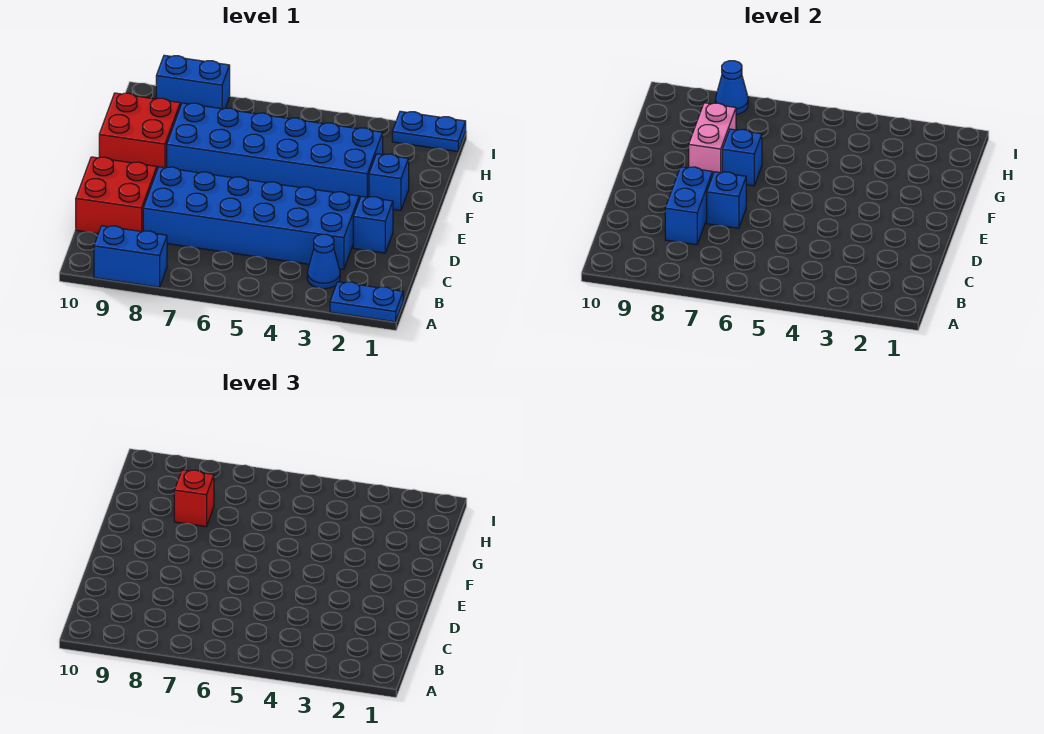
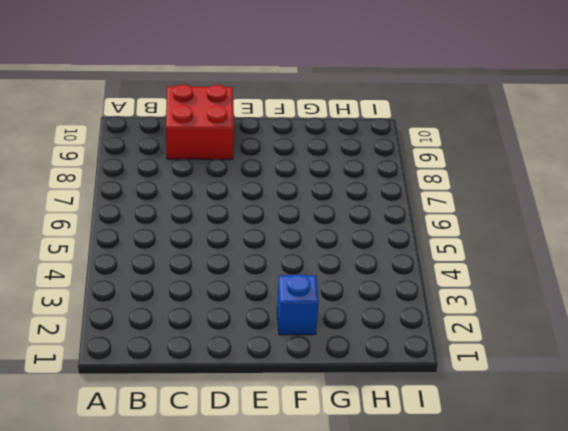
none -> blue 1x2 plate [330,282,403,322]
none -> blue 1x2 brick [94,226,167,287]
none -> blue 1x1 cone [307,234,340,289]

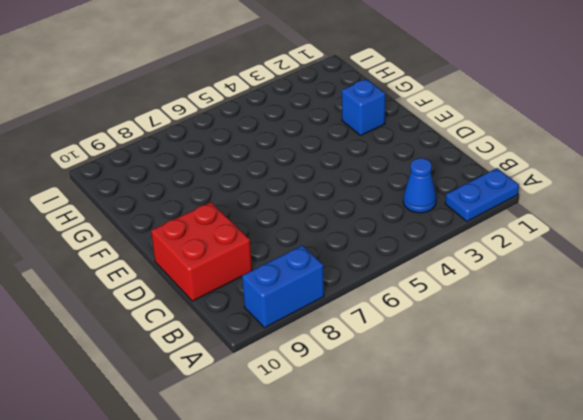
none -> blue 2x6 brick [143,167,359,269]
none -> blue 1x1 brick [353,196,393,253]
none -> blue 2x6 brick [167,103,383,199]

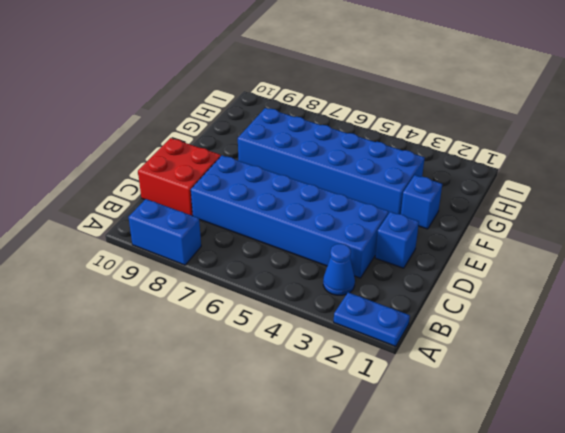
none -> red 2x2 brick [99,93,180,169]
none -> blue 1x2 plate [392,111,466,152]
none -> blue 1x2 brick [156,55,230,109]

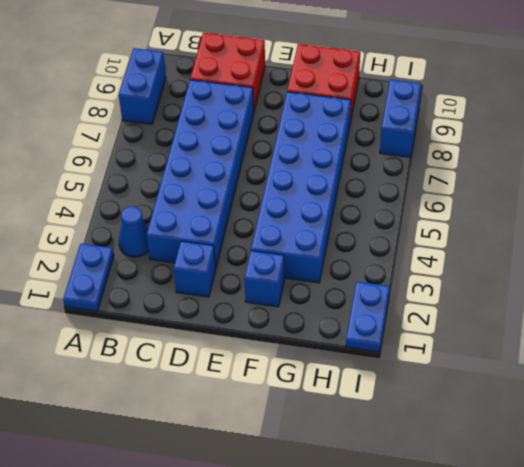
none -> blue 1x2 brick [665,167,713,245]
none -> blue 1x1 brick [707,172,746,228]
none -> blue 1x1 brick [722,129,762,186]

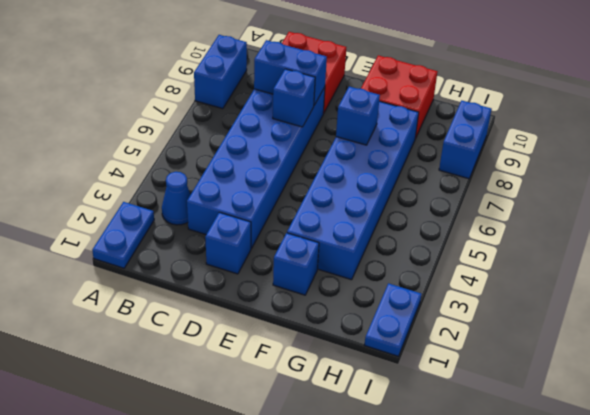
none -> pink 1x2 brick [689,103,736,174]
none -> blue 1x1 cone [715,61,748,114]
none -> red 1x1 brick [174,470,214,527]

